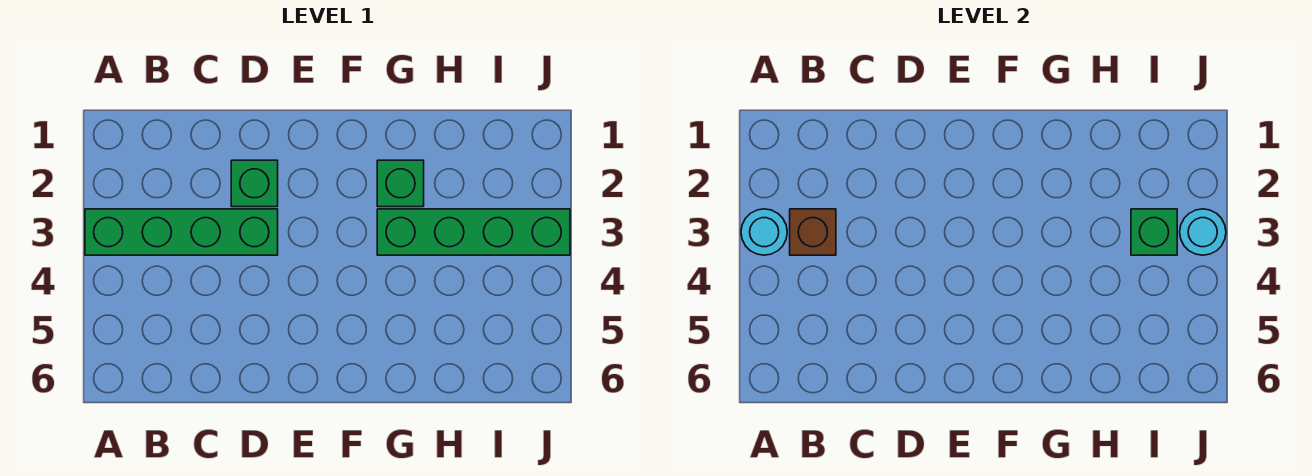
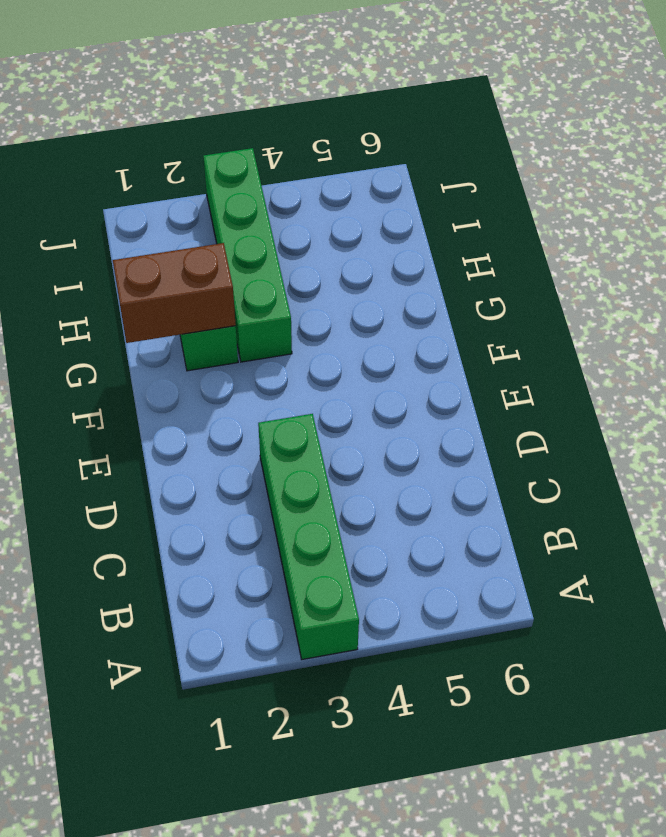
brown 1x2 brick [113,243,236,343] -> none
none -> green 1x1 brick [231,160,278,207]
none -> cyan 1x1 round brick [741,209,787,255]

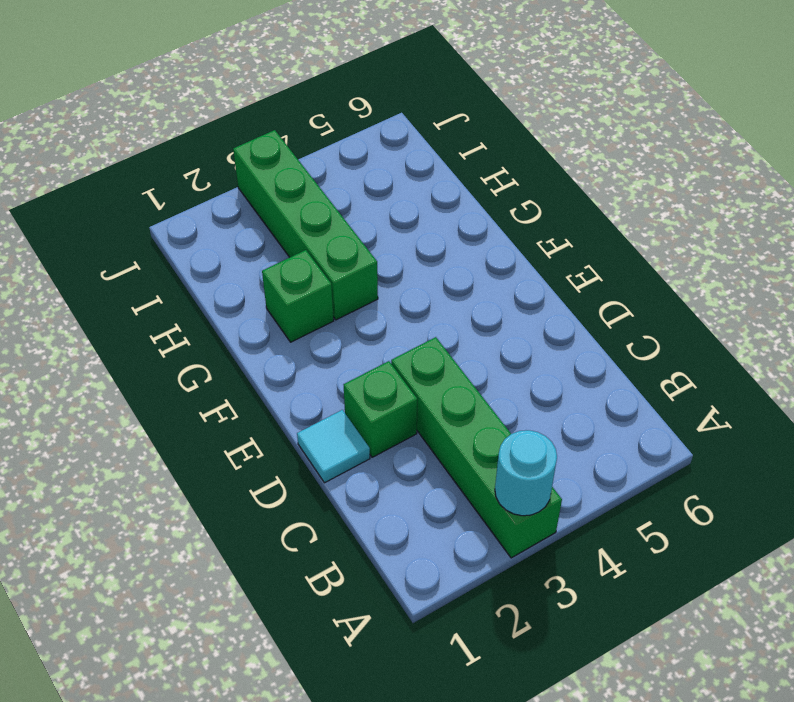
cyan 1x1 tile [297,410,370,483] -> none
none -> brown 1x1 brick [790,209,836,255]
none -> green 1x1 brick [1131,209,1177,255]

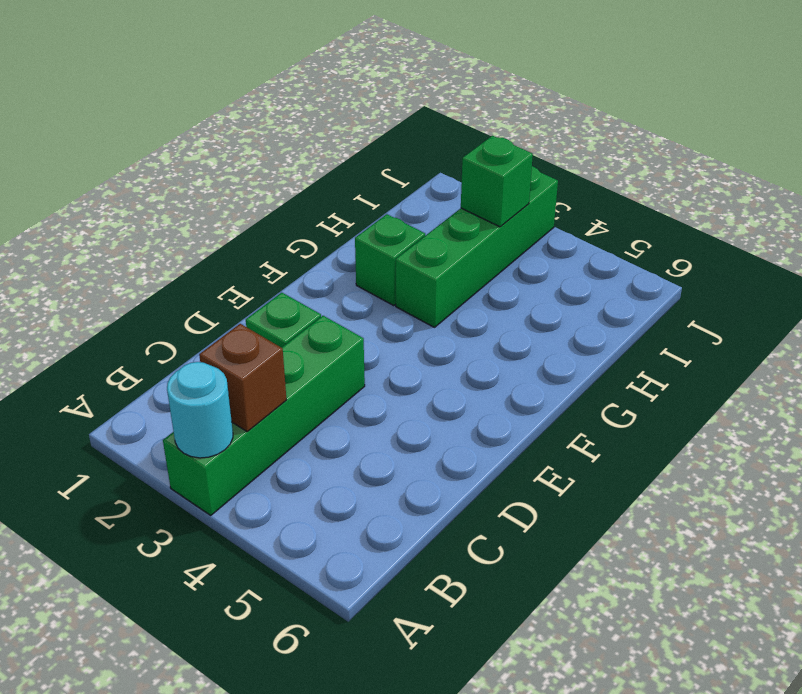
none -> cyan 1x1 round brick [1180,209,1226,255]

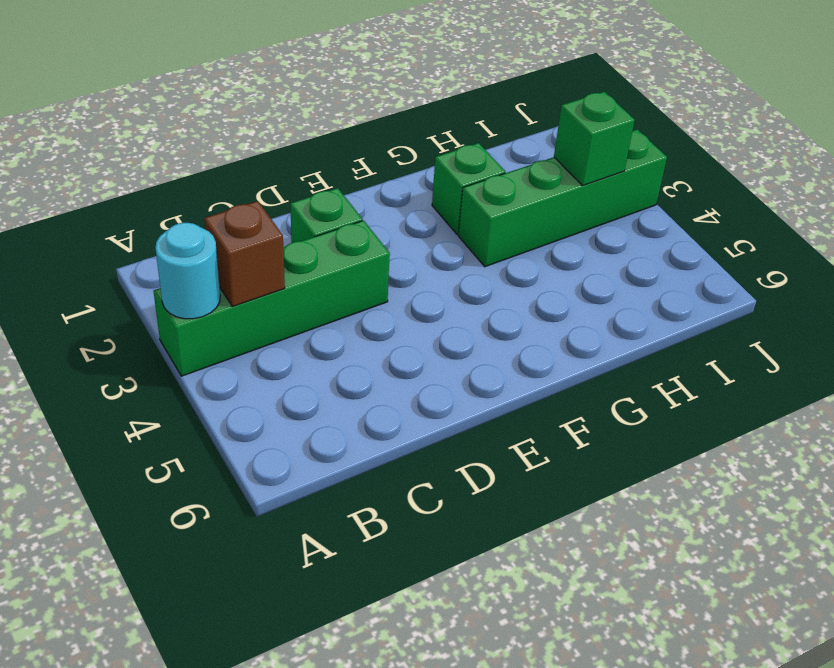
none -> cyan 1x1 round brick [1180,209,1226,255]

